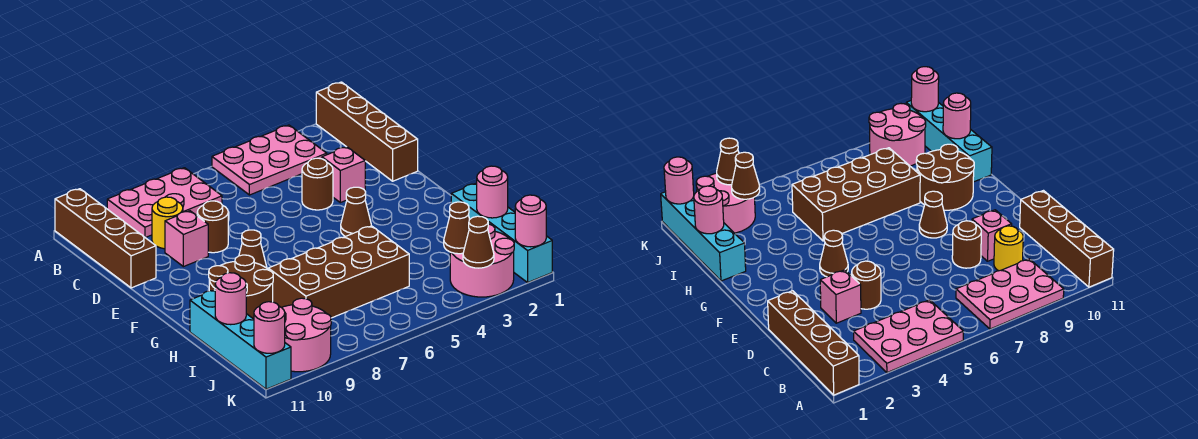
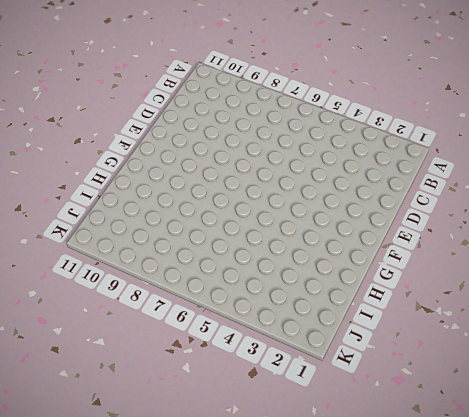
none -> brown 1x4 brick [316,82,418,181]
none -> pink 2x3 plate [212,125,327,195]
none -> pink 2x3 plate [107,168,222,238]

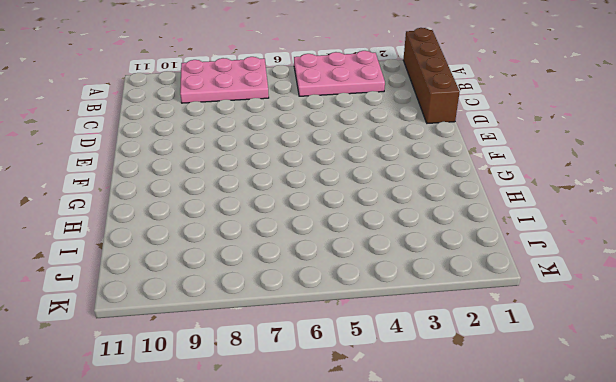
none -> brown 1x4 brick [55,189,156,288]
none -> yellow 1x1 round brick [152,197,183,249]
none -> pink 1x1 brick [322,147,365,203]

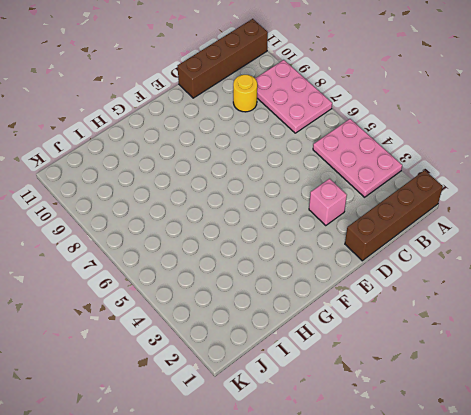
none -> brown 1x1 round brick [302,158,333,210]
none -> brown 1x1 round brick [197,201,228,253]
none -> pink 1x1 brick [165,211,208,267]

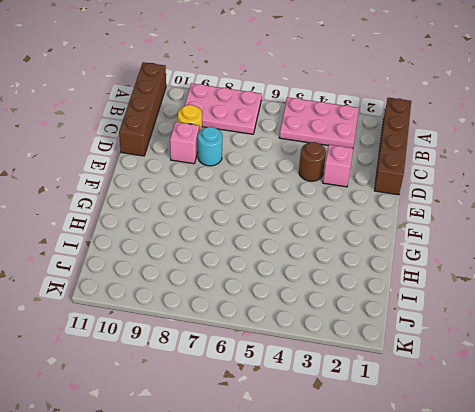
cyan 1x1 round brick [198,127,223,166] -> brown 1x1 round brick [197,201,228,253]
none -> brown 1x1 cone [341,187,371,237]
none -> brown 1x1 cone [239,230,267,268]
none -> brown 2x2 round brick [209,255,273,319]

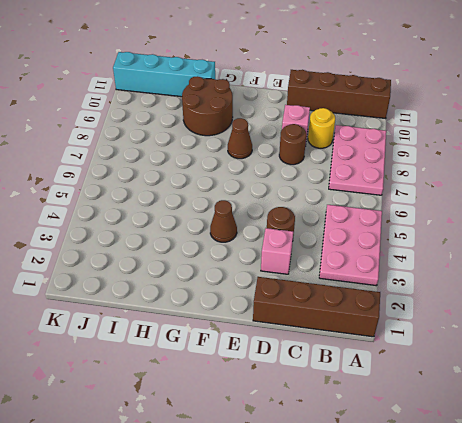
none -> cyan 1x4 brick [451,183,552,282]
none -> brown 2x4 brick [268,226,409,318]
none -> pink 2x2 round brick [450,224,514,297]

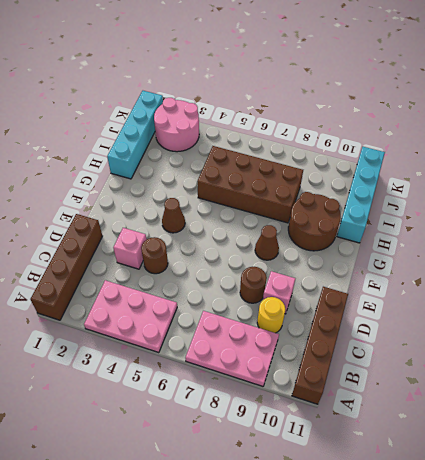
none -> pink 2x2 round brick [282,298,331,372]
none -> pink 1x1 round brick [477,166,508,218]
none -> pink 1x1 round brick [215,273,246,325]

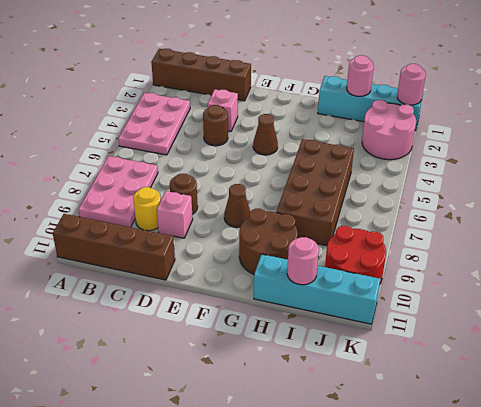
red 2x2 round brick [325,226,386,283] -> pink 2x2 round brick [282,298,331,372]
none -> brown 1x1 cone [444,202,470,254]
none -> brown 1x1 cone [463,216,494,268]
none -> pink 1x1 round brick [254,302,285,353]

